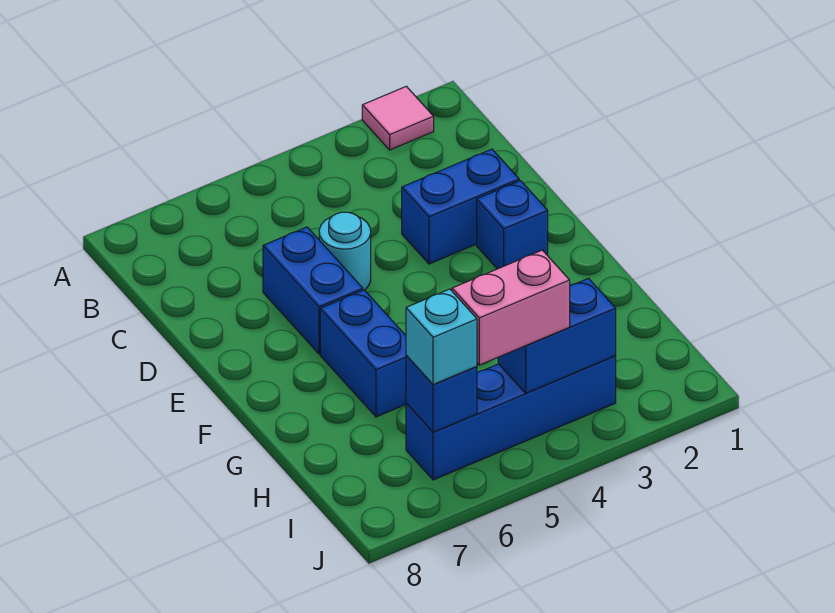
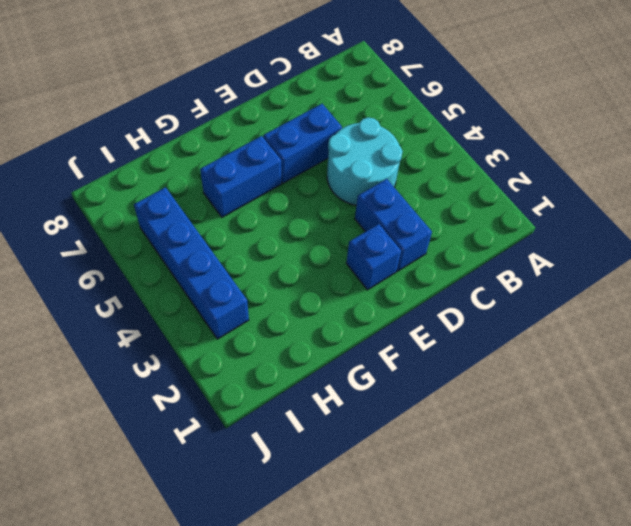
cyan 2x2 round brick [327,117,403,205] -> cyan 1x1 round brick [319,212,371,290]
none -> pink 1x1 tile [362,86,434,150]
none -> blue 1x2 brick [498,278,616,393]

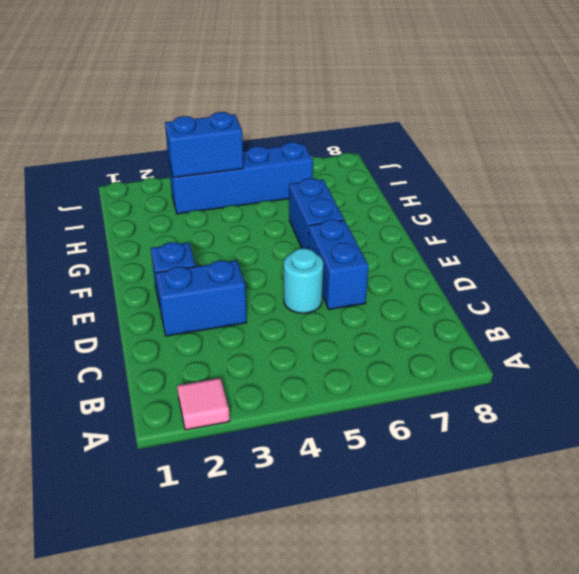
none -> blue 1x1 brick [406,355,477,432]
none -> pink 1x2 brick [452,250,570,365]

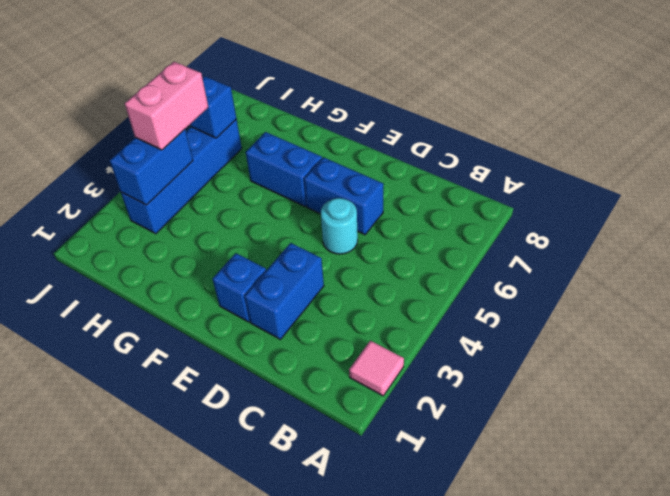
none -> cyan 1x1 brick [406,289,477,385]

